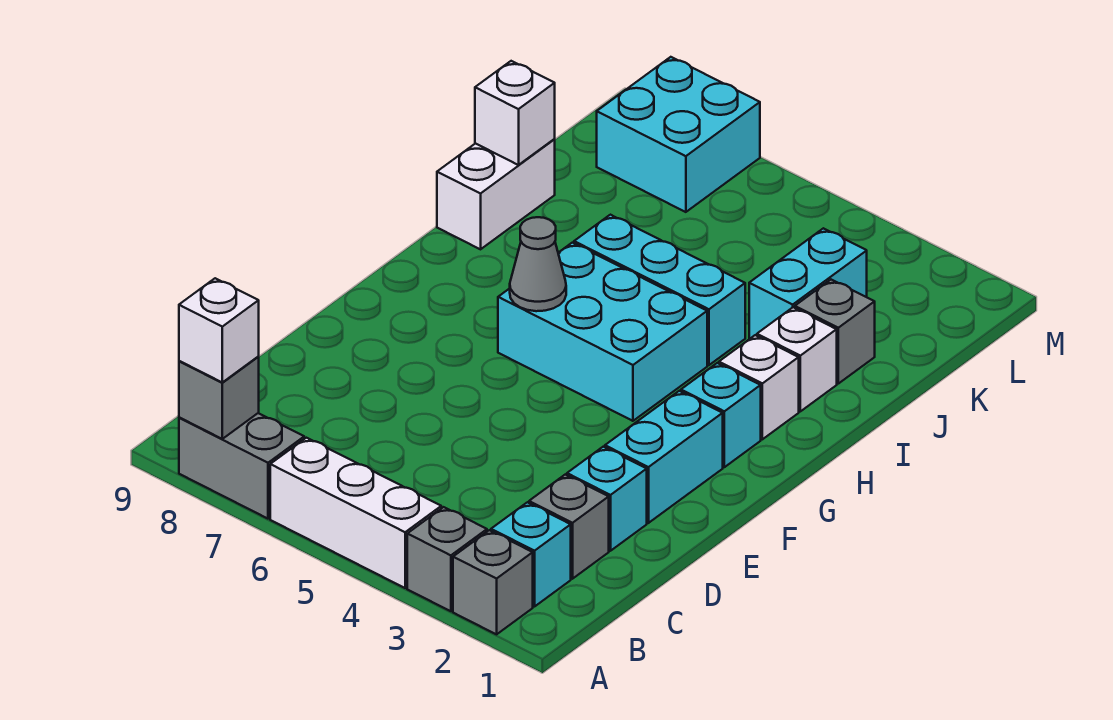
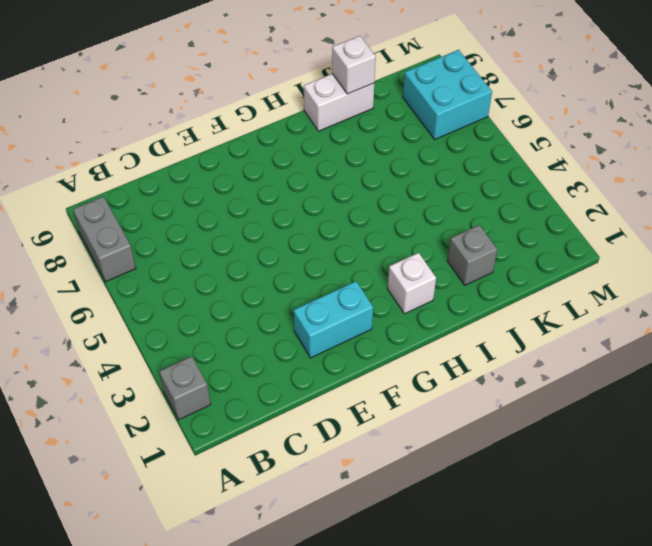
none -> grey 1x1 brick [407,507,487,611]
none -> white 1x3 brick [270,438,441,588]
none -> cyan 1x1 brick [491,502,571,607]

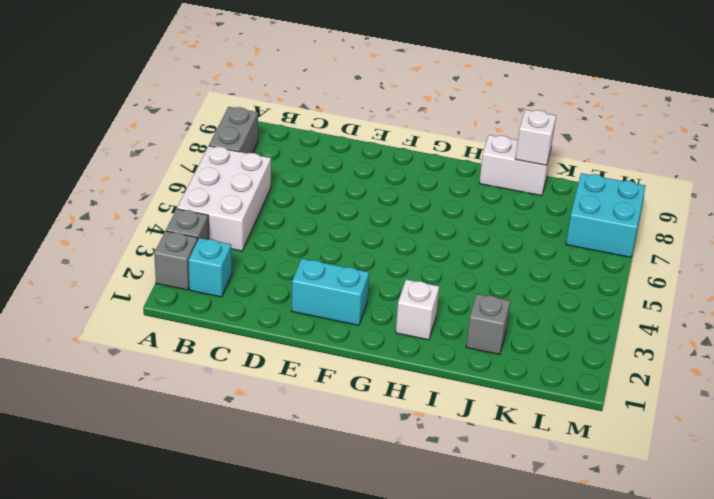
white 2x3 brick [177,146,271,251] -> white 1x3 brick [270,438,441,588]
none -> grey 1x1 brick [529,475,609,579]
none -> cyan 1x1 brick [567,447,647,551]
none -> cyan 1x1 brick [681,363,761,467]

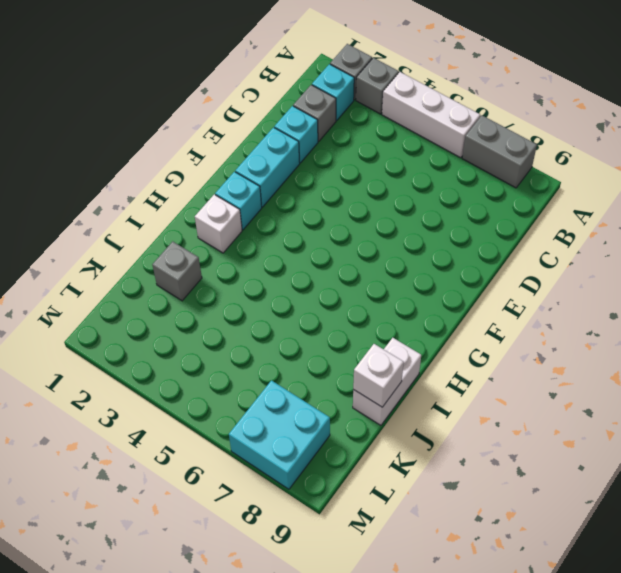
none -> cyan 2x3 brick [498,243,707,421]
none -> white 1x1 brick [757,307,837,411]
none -> cyan 1x3 brick [574,215,745,365]

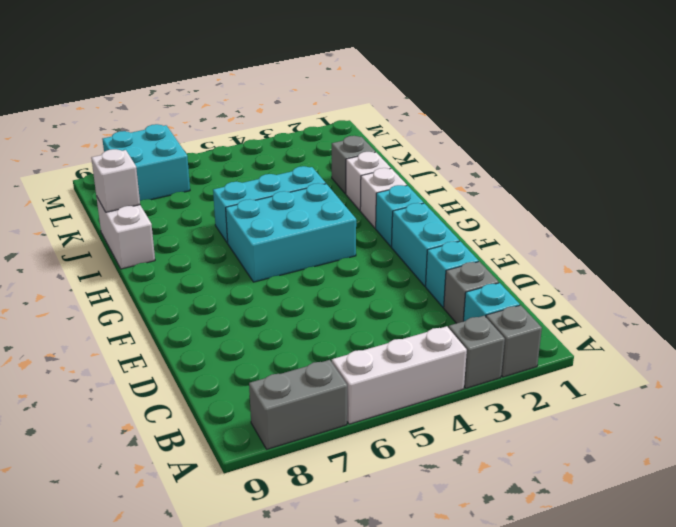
none -> cyan 1x2 brick [749,228,867,339]
none -> grey 1x1 brick [179,357,259,439]
none -> grey 1x1 cone [510,217,566,311]

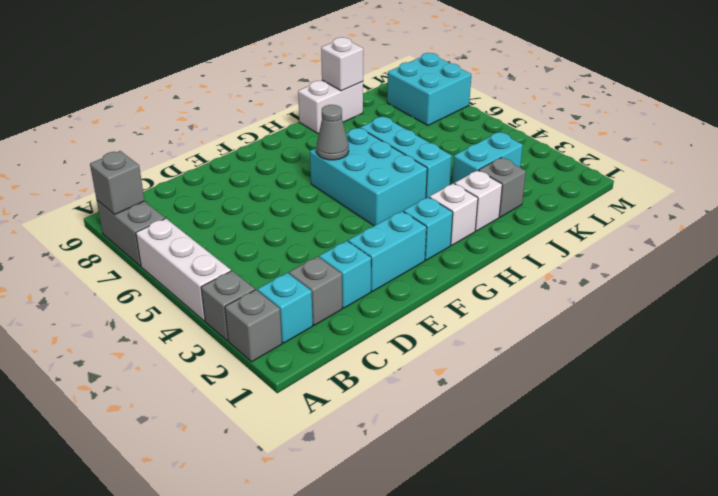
none -> white 1x1 brick [179,278,259,382]

